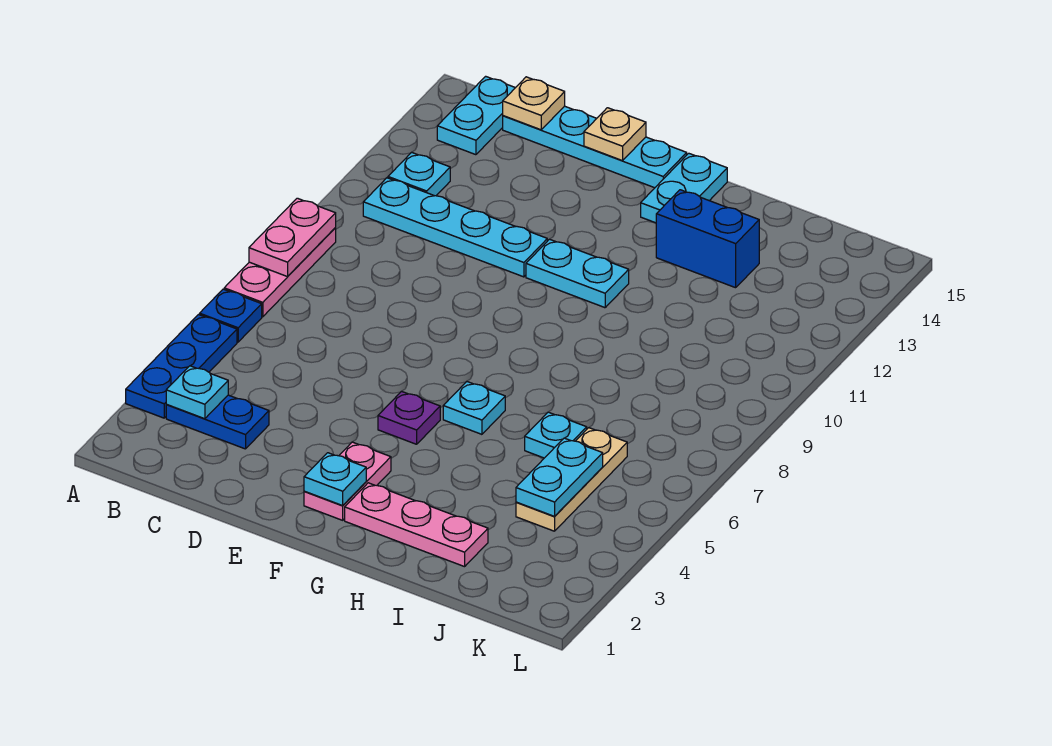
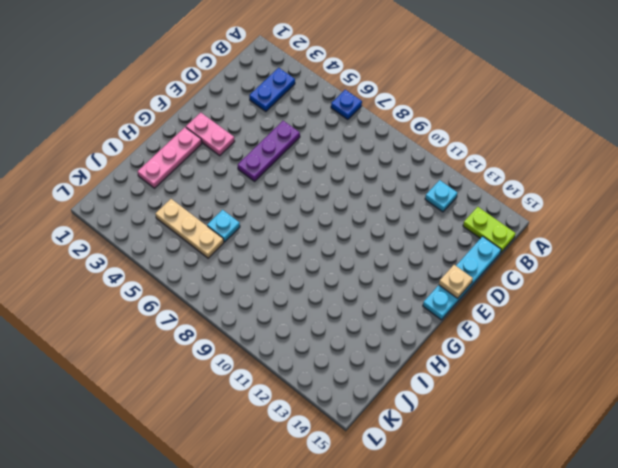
lime 1x2 plate [463,207,515,253] -> cyan 1x2 plate [437,76,515,155]
purple 1x3 plate [238,121,300,181] -> purple 1x1 plate [378,391,440,444]
none -> blue 1x3 plate [126,315,237,418]
none -> pink 1x3 plate [224,228,336,317]
none -> cyan 1x4 plate [363,178,547,277]

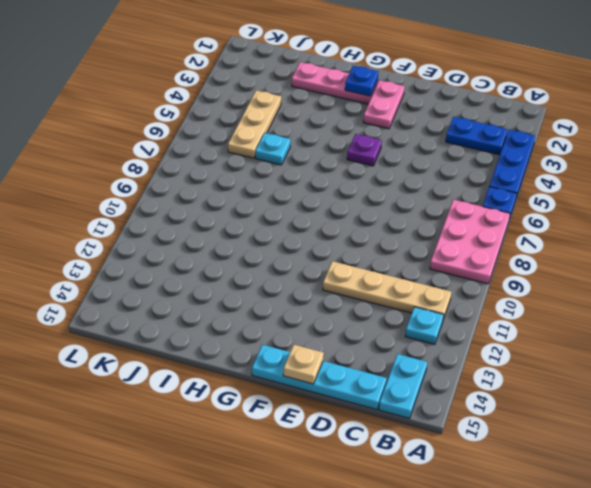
pink 2x3 plate [430,200,510,284] -> pink 1x3 plate [224,228,336,317]
tan 1x4 plate [323,261,451,319] -> cyan 1x4 plate [363,178,547,277]
blue 1x1 plate [345,66,378,96] -> none
none -> cyan 1x2 plate [526,239,629,308]
none -> cyan 1x1 plate [443,382,505,434]
none -> cyan 1x2 plate [641,153,727,223]

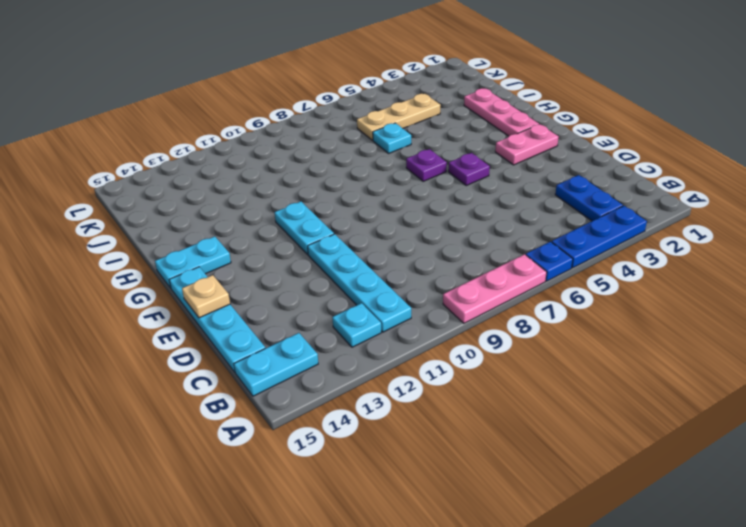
purple 1x1 plate [406,149,447,181] -> cyan 1x1 plate [443,382,505,434]
none -> blue 1x2 brick [656,190,759,288]
none -> pink 1x2 plate [249,198,336,277]
none -> cyan 1x1 plate [166,366,228,419]

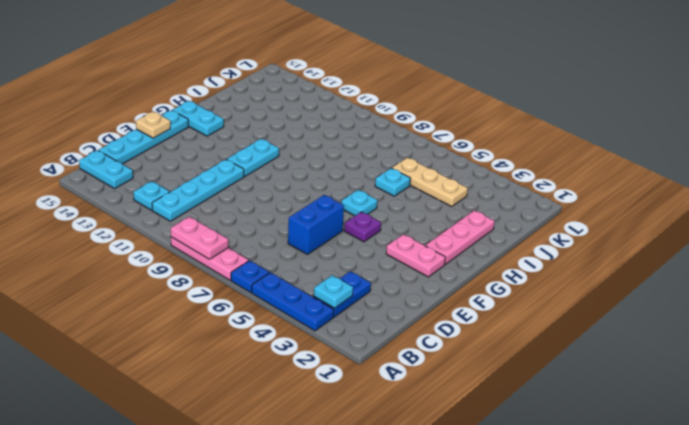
blue 1x2 brick [288,195,344,254] -> blue 1x2 brick moved to [656,190,759,288]
none -> tan 1x1 plate [503,77,565,130]
none -> cyan 1x1 plate [304,453,366,506]
none -> cyan 1x2 plate [516,438,603,516]

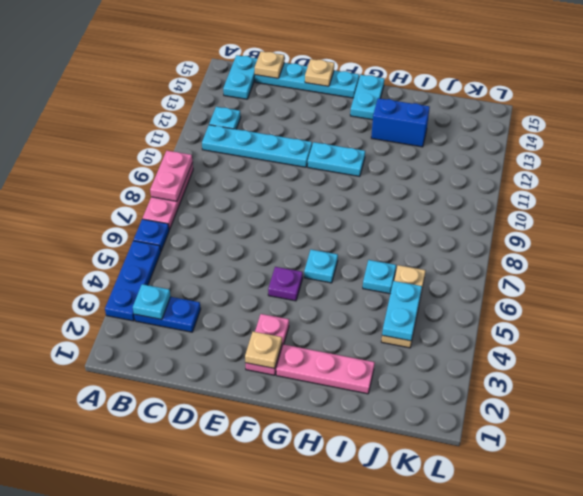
tan 1x1 plate [245,332,282,369] -> cyan 1x1 plate [304,453,366,506]

